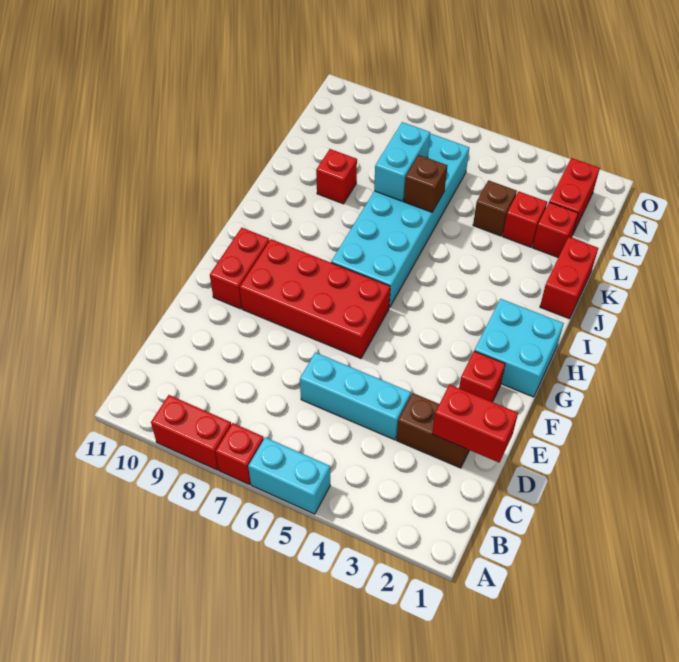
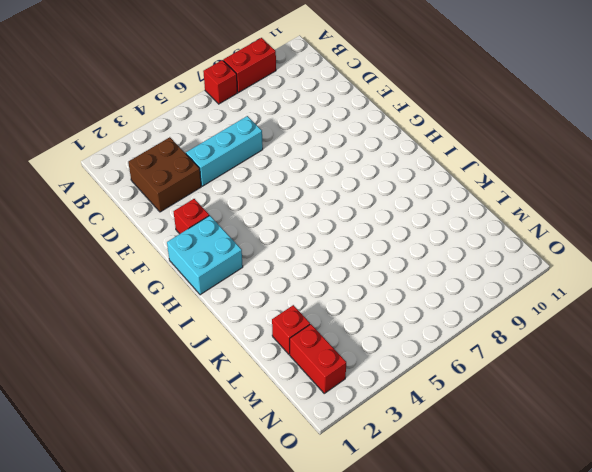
brown 2x2 brick [128,137,201,212] -> brown 1x2 brick [397,393,469,468]
none -> cyan 1x2 brick [248,437,330,514]
none -> red 2x4 brick [240,239,390,358]
none -> red 1x2 brick [210,228,270,309]

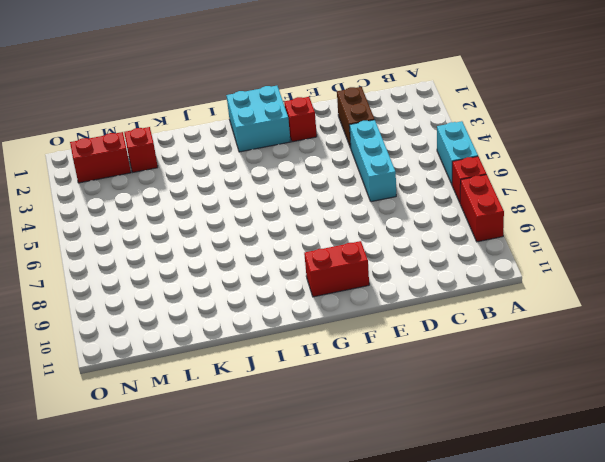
none -> red 2x4 brick [240,239,390,358]
none -> cyan 2x6 brick [331,133,469,308]
none -> red 1x2 brick [540,237,598,319]

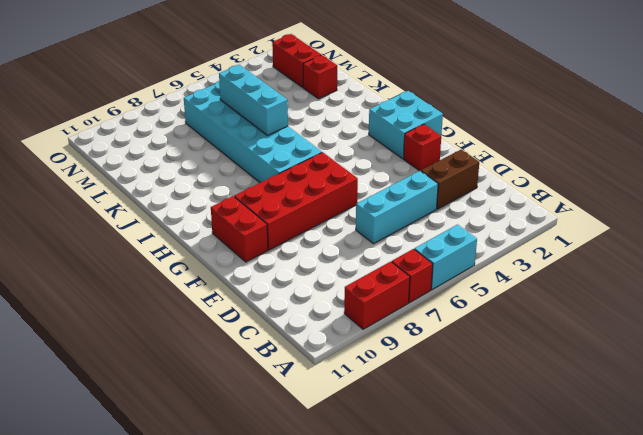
cyan 1x3 brick [219,65,288,135] -> brown 1x1 brick [404,155,447,212]
none -> red 1x2 brick [540,237,598,319]
none -> red 1x1 brick [316,149,357,204]
none -> red 1x1 brick [503,191,547,247]

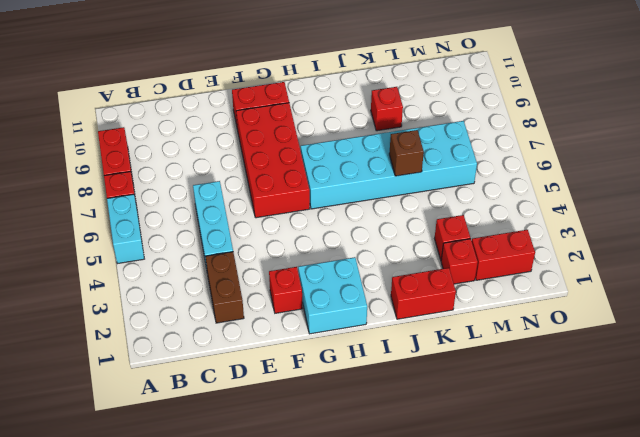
none -> brown 1x1 brick [473,180,517,236]
none -> red 1x2 brick [432,385,518,463]
none -> cyan 1x2 brick [374,122,430,201]

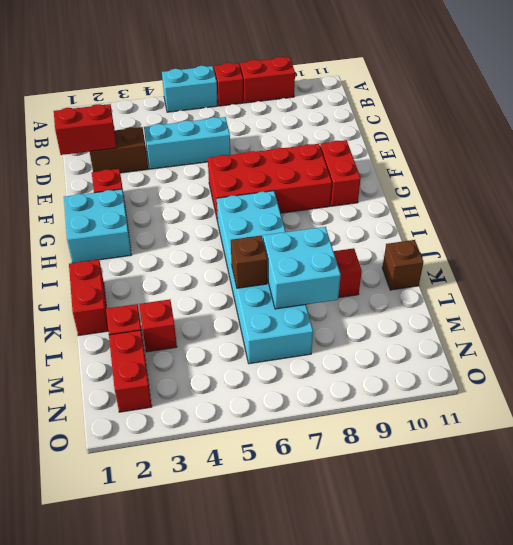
cyan 2x2 brick [263,227,341,309] -> cyan 1x2 brick [374,122,430,201]
brown 1x1 brick [382,240,423,290] -> brown 1x1 brick moved to [473,180,517,236]

